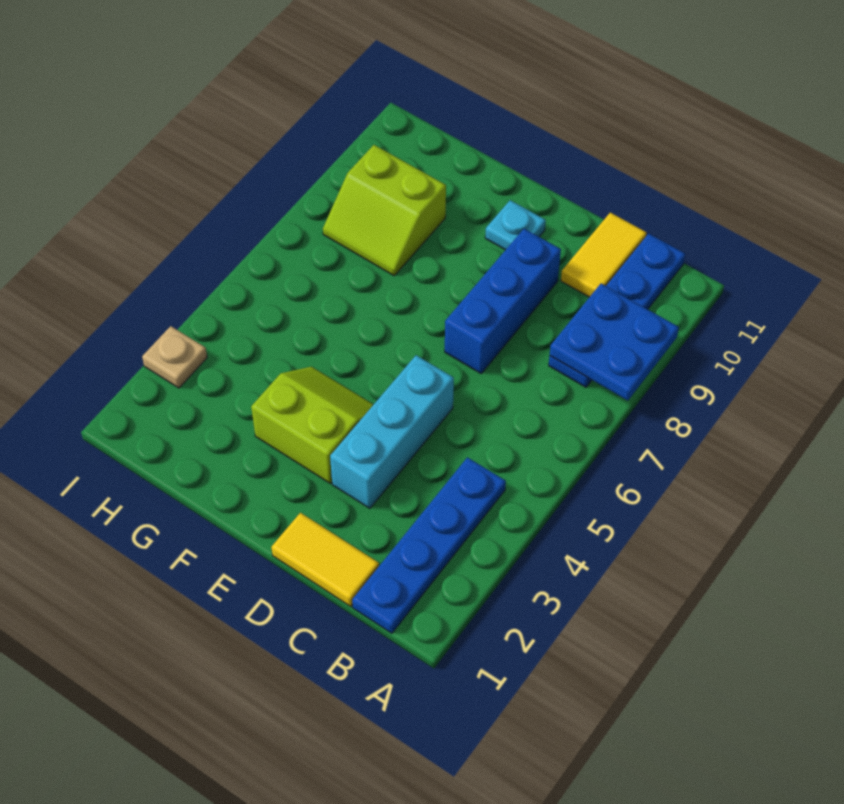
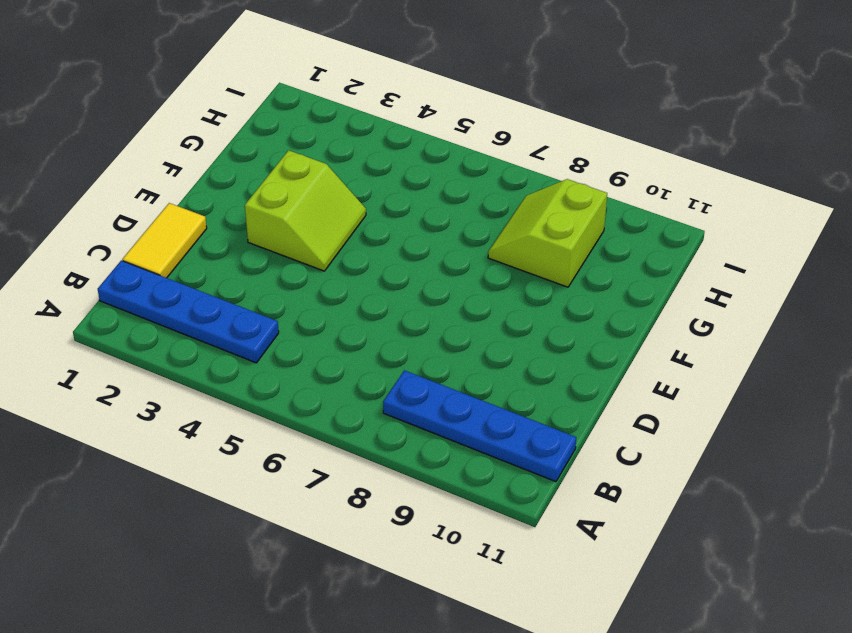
none -> yellow 1x2 tile [561,213,647,297]
none -> cyan 1x3 brick [330,355,454,508]

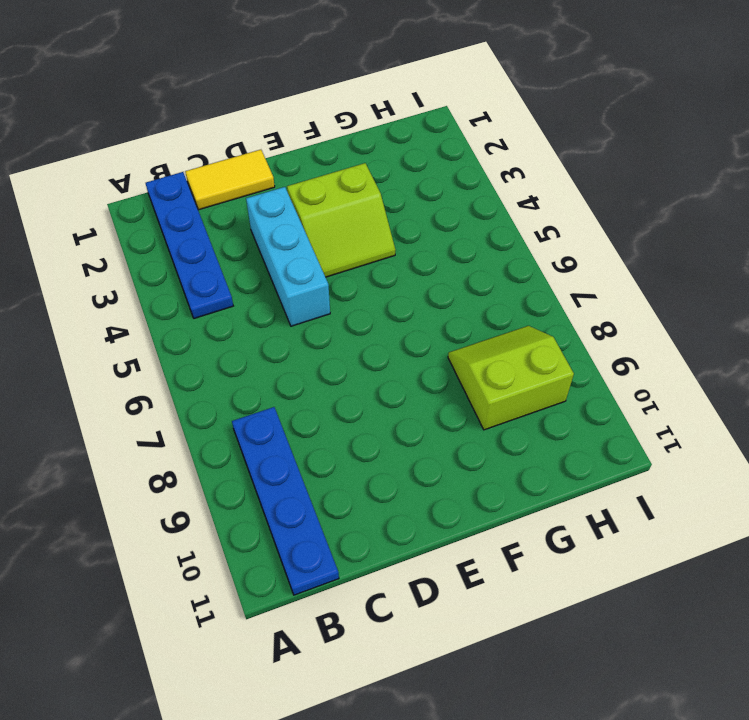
none -> yellow 1x2 tile [561,213,647,297]
none -> blue 1x3 brick [445,229,561,373]

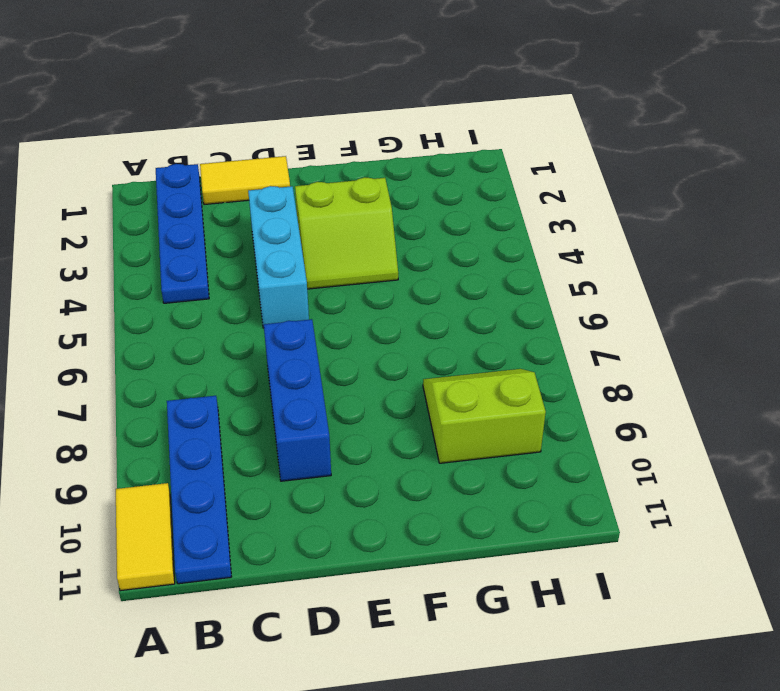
yellow 1x2 tile [116,483,175,591] -> yellow 1x2 tile moved to [561,213,647,297]
none -> cyan 1x1 plate [485,200,546,250]
none -> tan 1x1 plate [142,326,207,388]

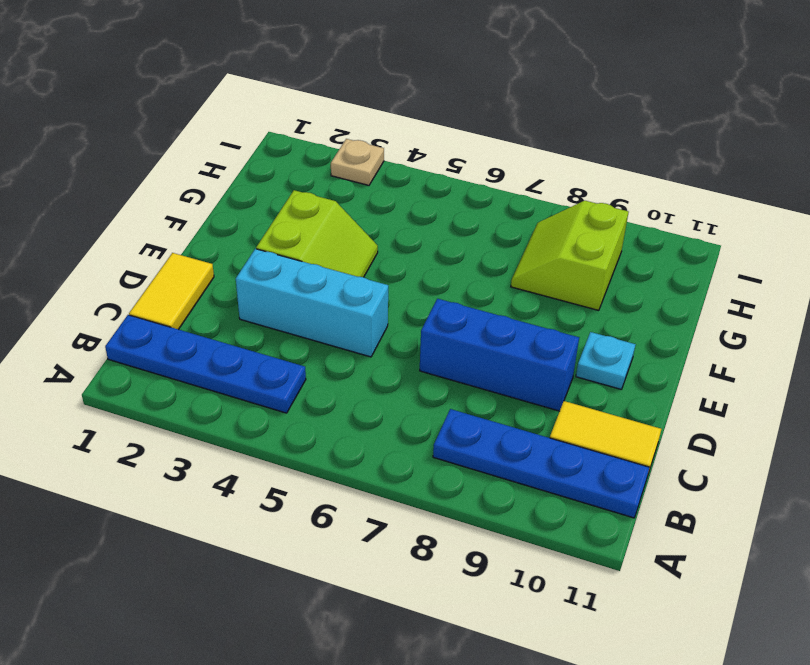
none -> blue 2x2 plate [550,284,679,401]

